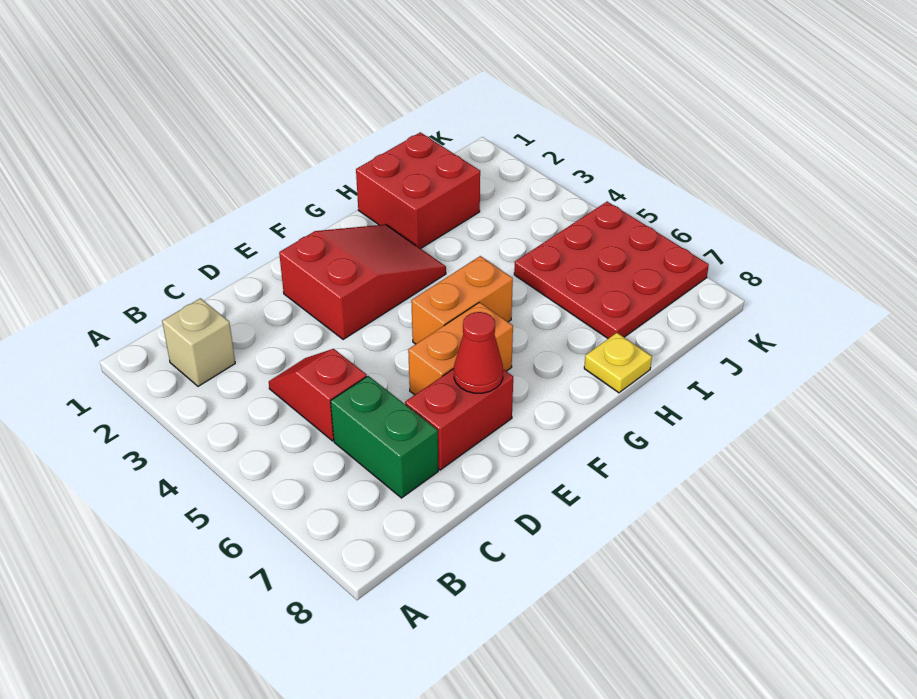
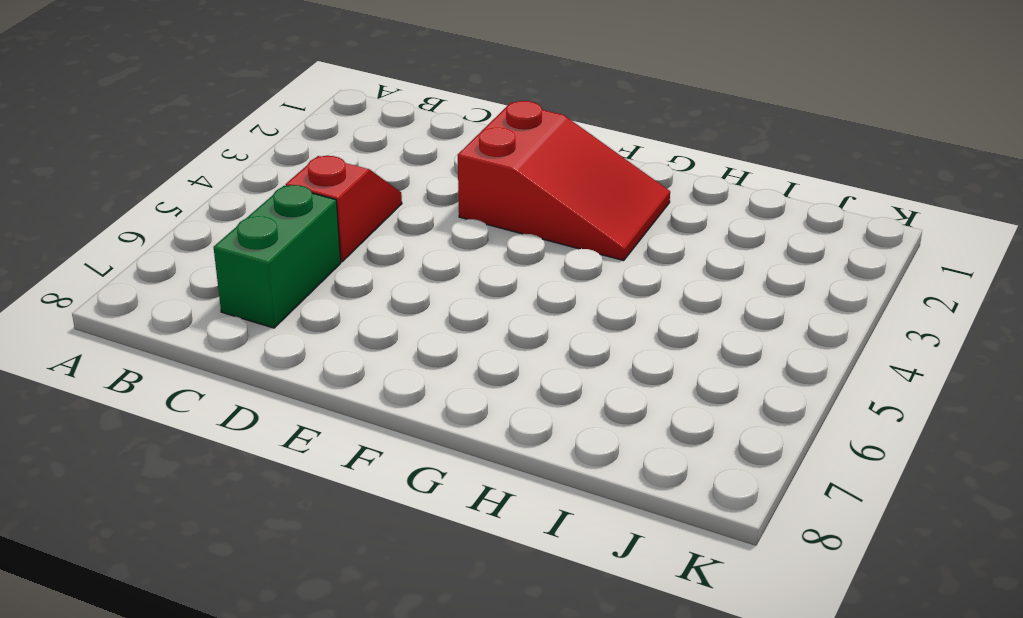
none -> tan 1x1 brick [162,298,235,386]
none -> red 1x2 brick [405,369,513,470]

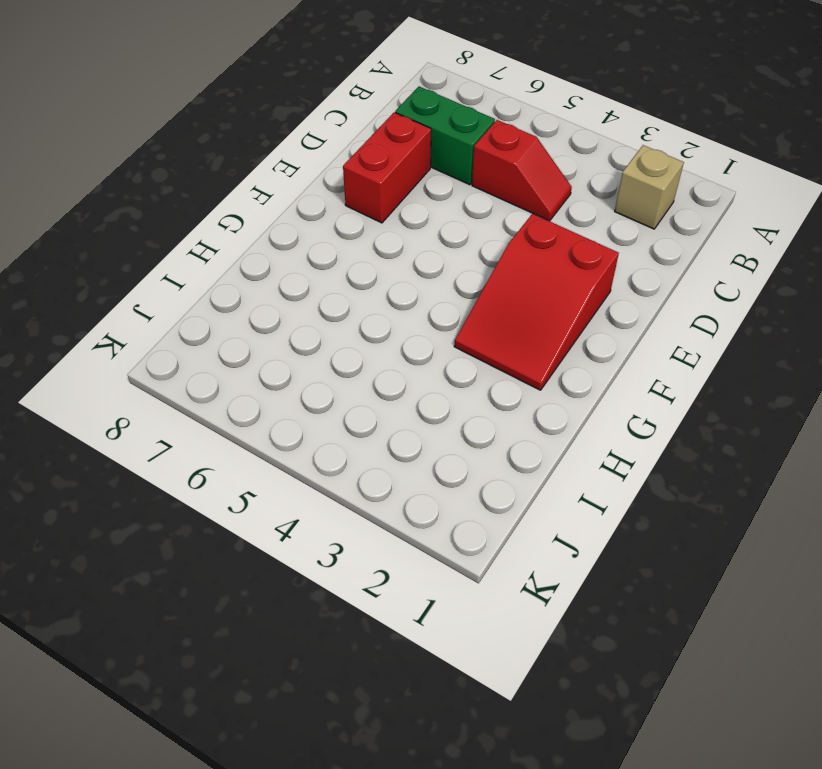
none -> orange 1x2 brick [408,302,513,395]
none -> orange 1x2 brick [411,256,513,344]

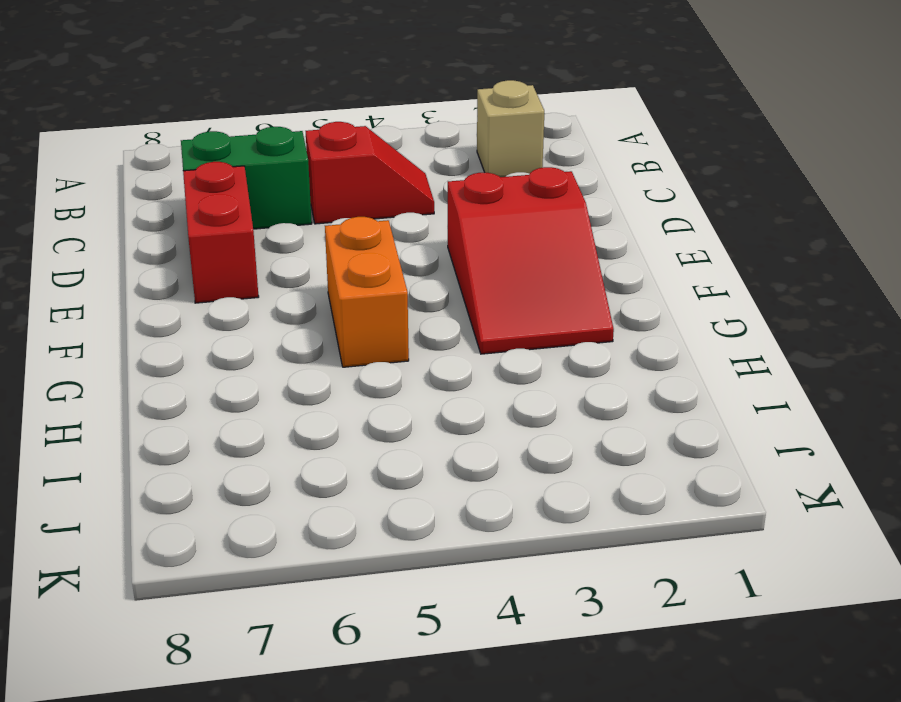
none -> orange 1x2 brick [408,302,513,395]
none -> red 2x2 brick [356,132,480,249]

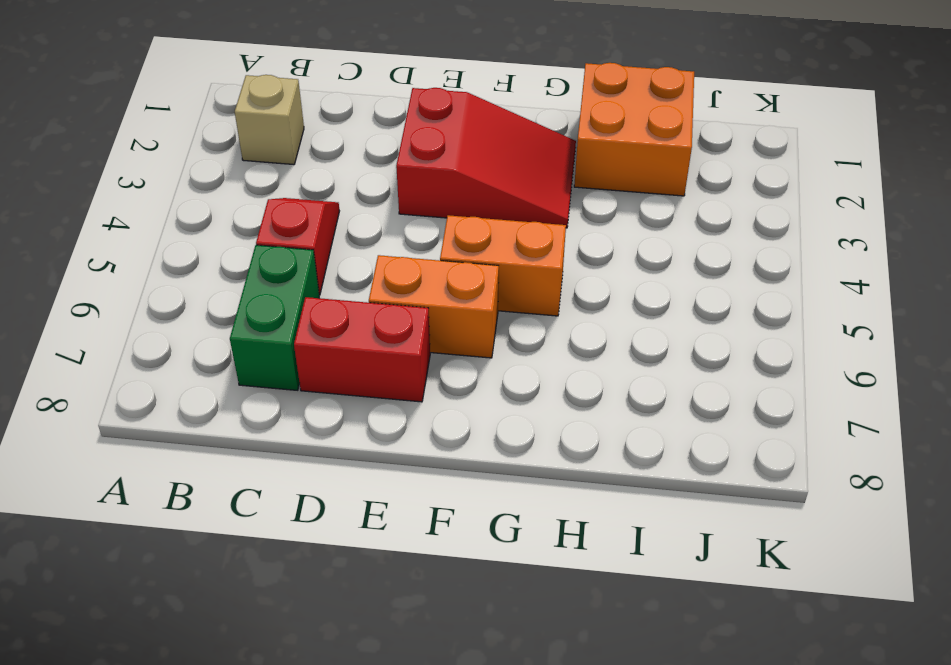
orange 2x2 brick [574,63,694,196] -> red 2x2 brick [356,132,480,249]
none -> yellow 1x1 plate [584,333,652,393]
none -> red 3x3 plate [514,202,709,339]

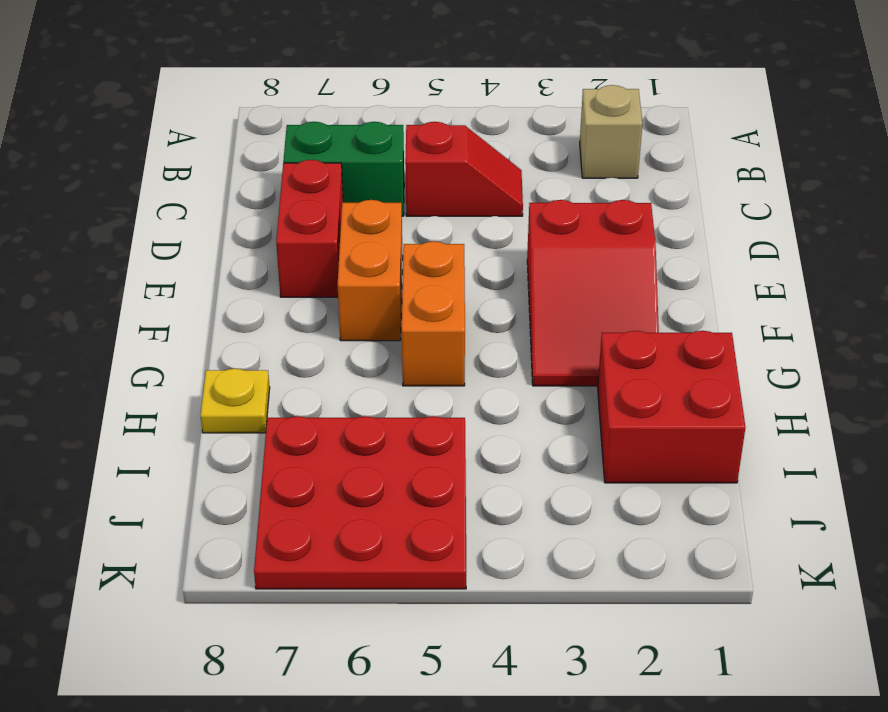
none -> red 1x1 cone [454,312,503,393]

